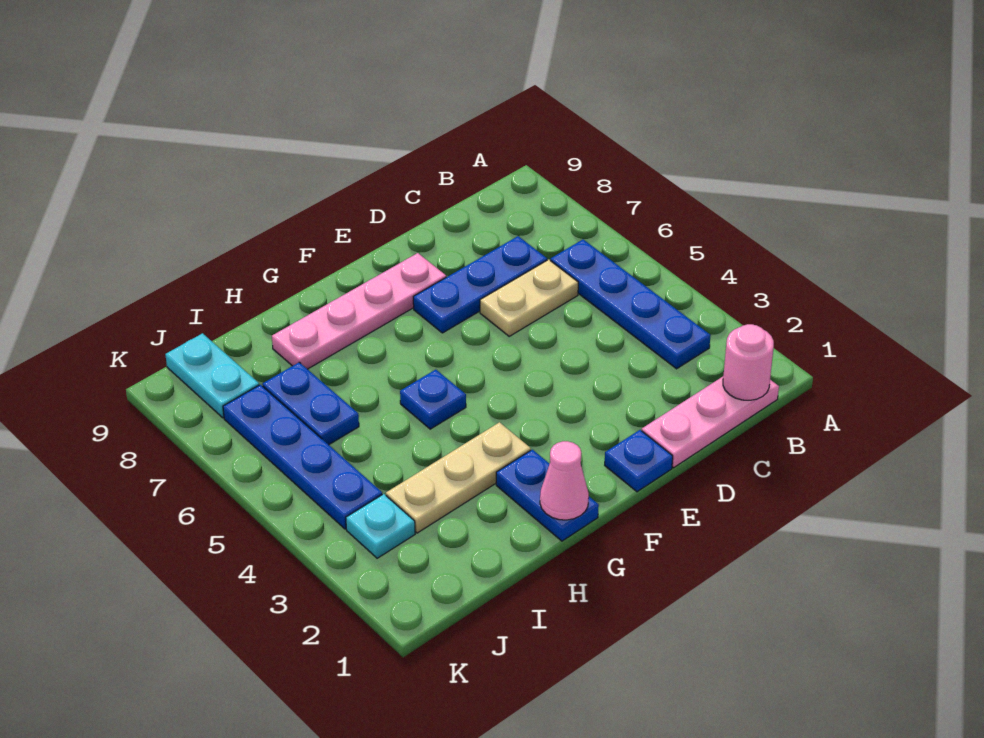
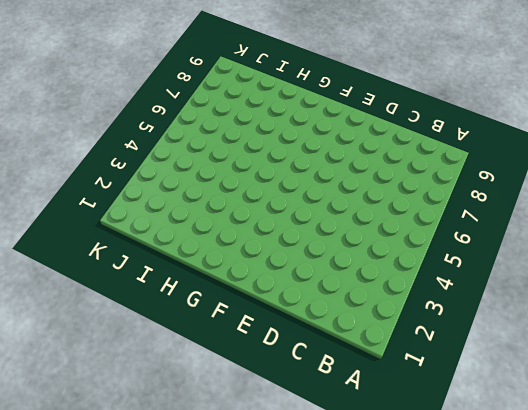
none -> pink 1x3 plate [642,377,779,468]
none -> blue 1x4 plate [550,240,711,369]
none -> tan 1x2 plate [480,260,578,336]

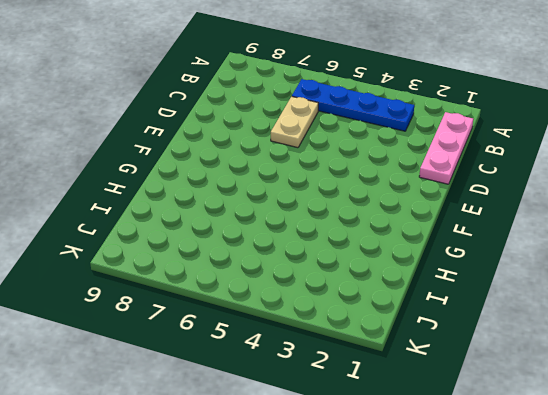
none -> blue 1x3 plate [413,236,547,333]
none -> blue 1x1 plate [605,430,673,492]
none -> pink 1x4 plate [272,253,446,369]

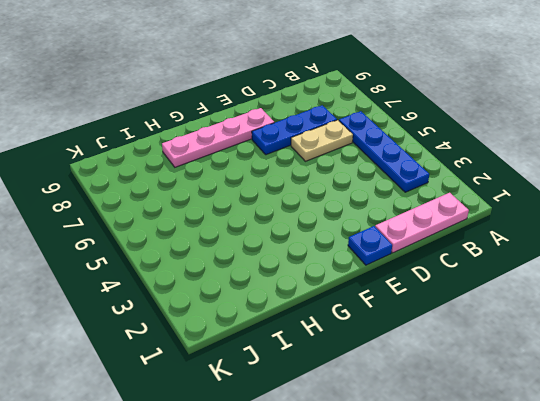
none -> blue 1x2 plate [496,450,599,541]
none -> tan 1x3 plate [386,422,531,533]
none -> blue 1x1 plate [400,370,466,429]

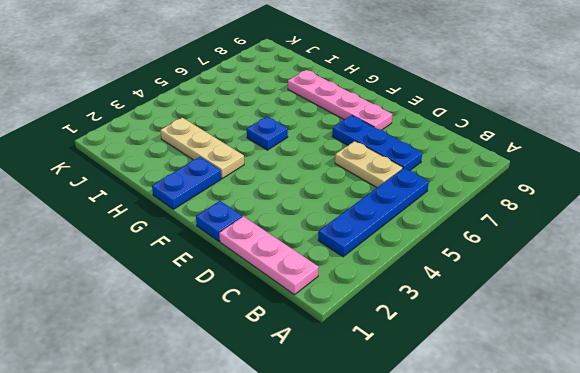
none -> blue 1x2 plate [262,362,359,445]
none -> cyan 1x1 plate [346,494,415,558]
none -> blue 1x4 plate [223,385,382,529]

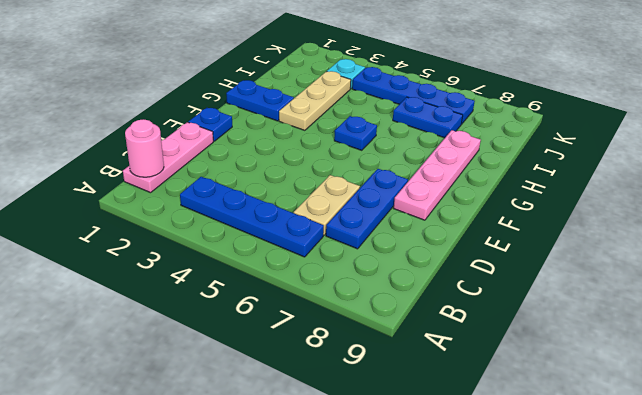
none -> cyan 1x2 plate [165,333,259,418]
none -> pink 1x1 cone [540,441,589,520]

